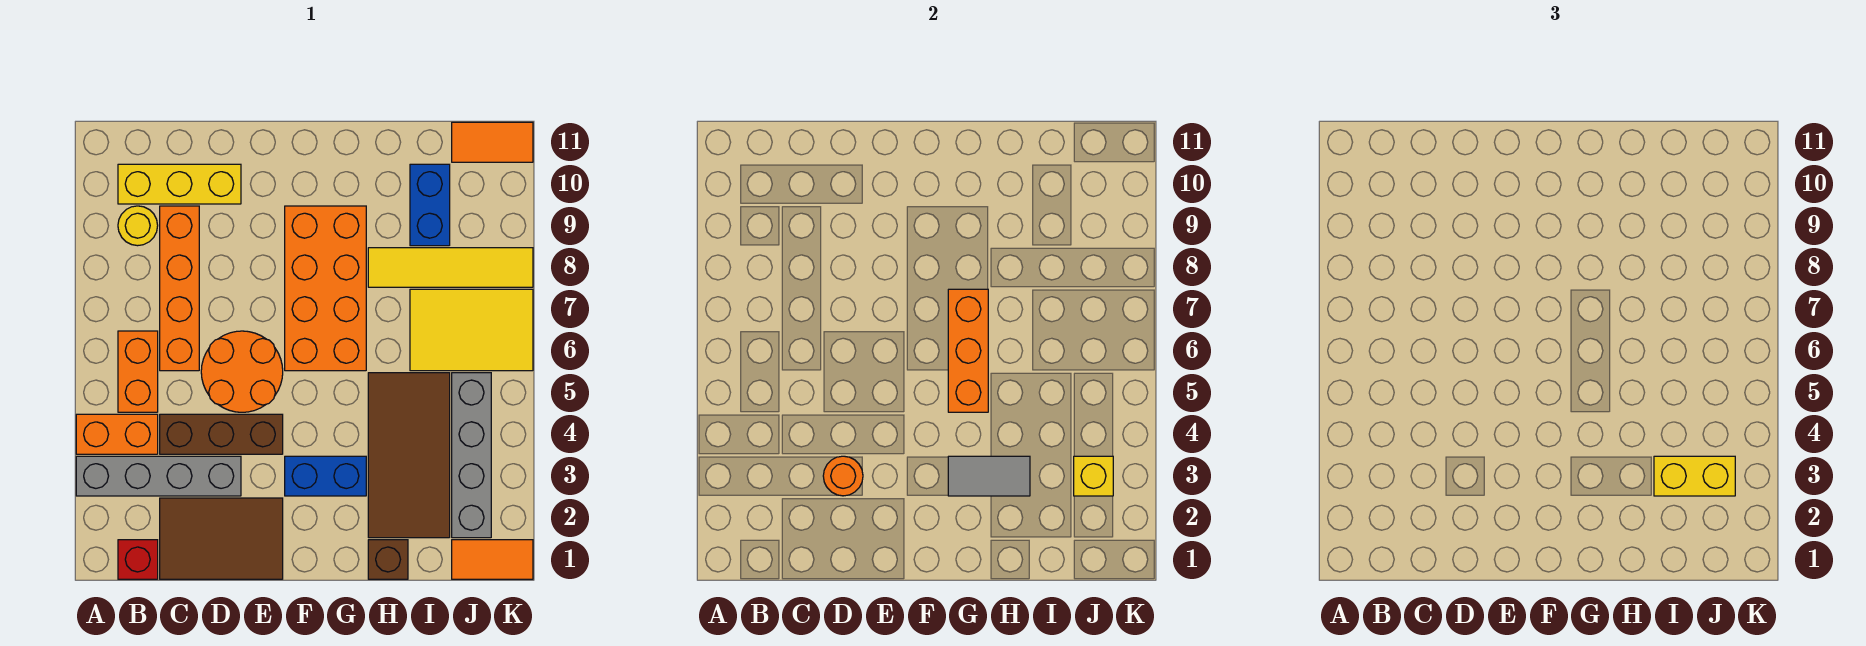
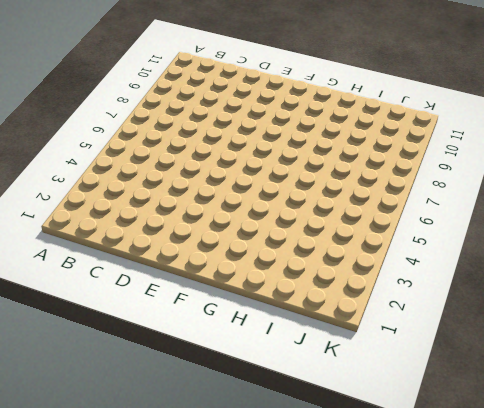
none -> grey 1x4 brick [76,456,241,496]
none -> orange 1x2 brick [76,414,158,454]
none -> red 1x1 brick [118,540,158,579]

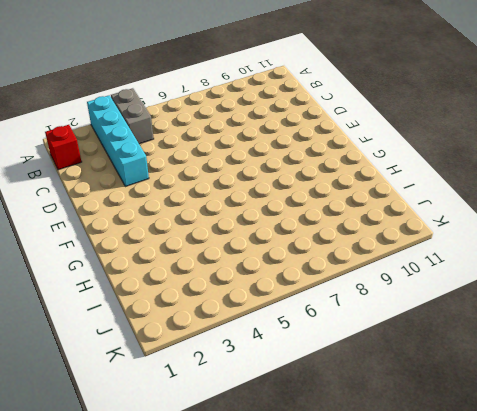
cyan 1x4 brick [87,95,149,187] -> grey 1x4 brick [76,456,241,496]
grey 1x2 brick [111,88,154,144] -> orange 1x2 brick [76,414,158,454]
none -> orange 1x2 brick [118,331,158,412]
none -> yellow 1x1 round brick [118,206,158,246]
none -> yellow 1x3 brick [118,164,241,204]

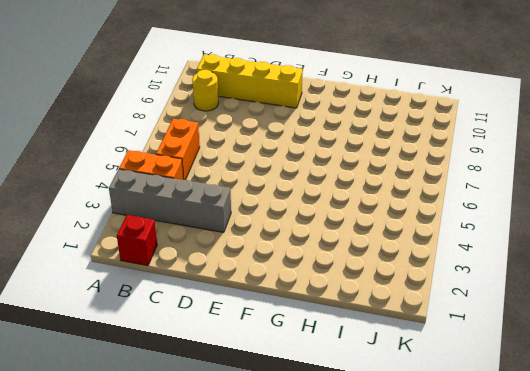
yellow 1x4 brick [197,54,303,108] -> yellow 1x3 brick [118,164,241,204]
none -> brown 2x3 tile [160,498,283,579]
none -> brown 1x3 brick [160,414,283,454]
none -> orange 1x4 brick [160,206,199,371]

